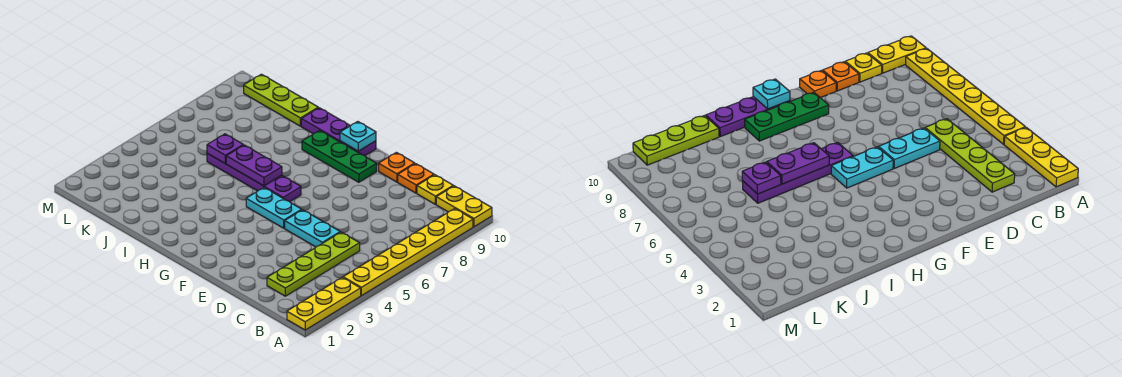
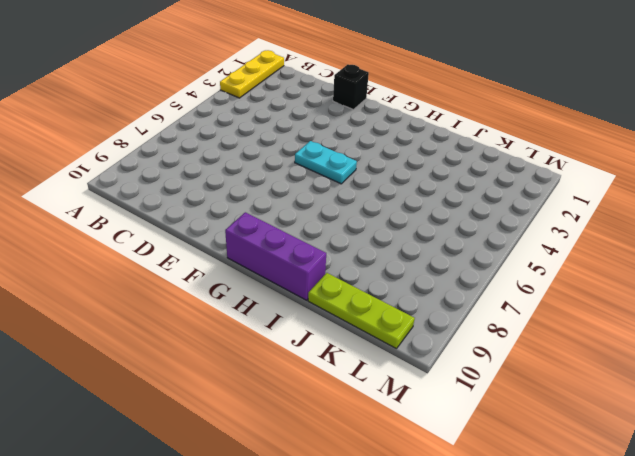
black 1x1 brick [333,65,369,110] -> none
purple 1x3 brick [225,212,326,300] -> purple 1x3 plate [301,108,376,156]
none -> yellow 1x6 plate [343,209,473,296]
none -> yellow 1x2 plate [436,186,492,227]
none -> lime 1x4 plate [267,232,360,296]

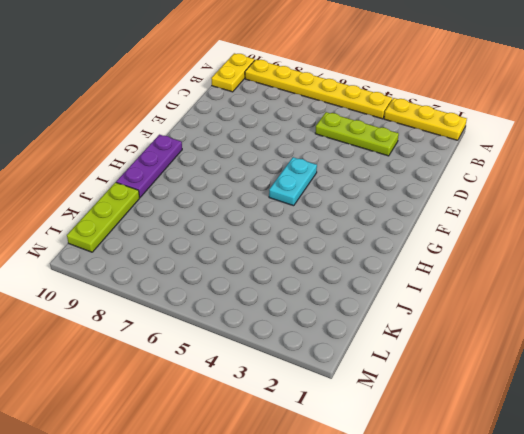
lime 1x3 plate [315,112,399,156] -> lime 1x4 plate [267,232,360,296]
none -> yellow 1x1 plate [417,175,453,204]
none -> cyan 1x2 plate [285,210,340,247]
none -> orange 1x1 plate [398,164,434,193]

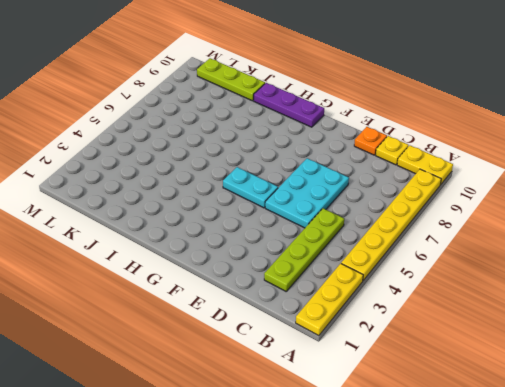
cyan 2x3 plate [265,158,349,228] -> cyan 1x2 plate [285,210,340,247]
none -> orange 1x1 plate [379,152,415,182]
none -> green 1x3 plate [302,130,377,182]
none -> purple 1x4 plate [207,153,301,202]

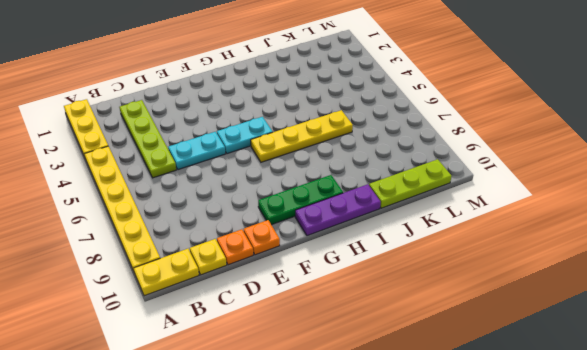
yellow 1x4 plate [251,110,353,162] -> purple 1x4 plate [207,153,301,202]
none -> cyan 1x1 plate [340,122,376,151]
none -> purple 1x2 plate [226,145,282,186]
none -> purple 1x1 plate [207,134,243,164]

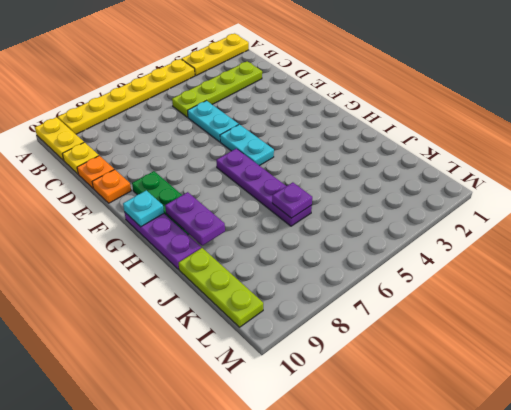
purple 1x2 plate [165,192,225,246] -> purple 1x2 plate moved to [226,145,282,186]

